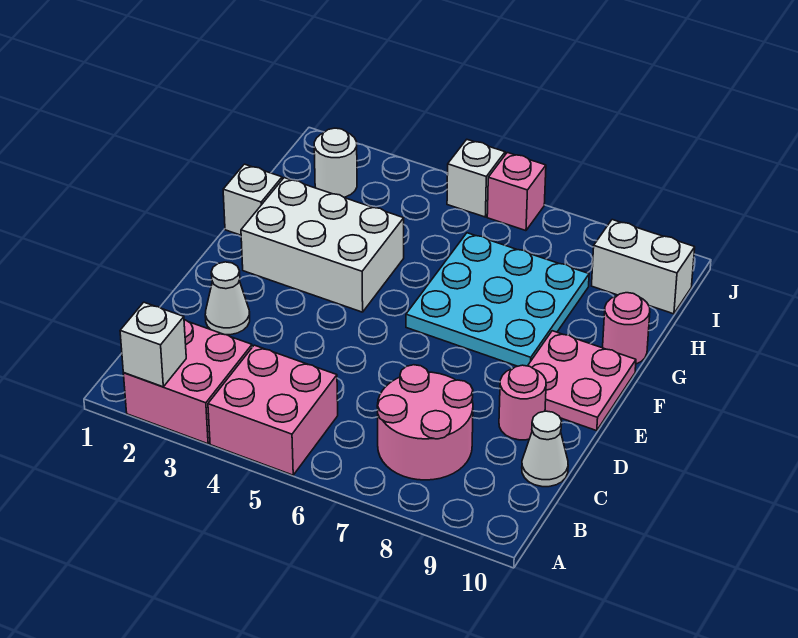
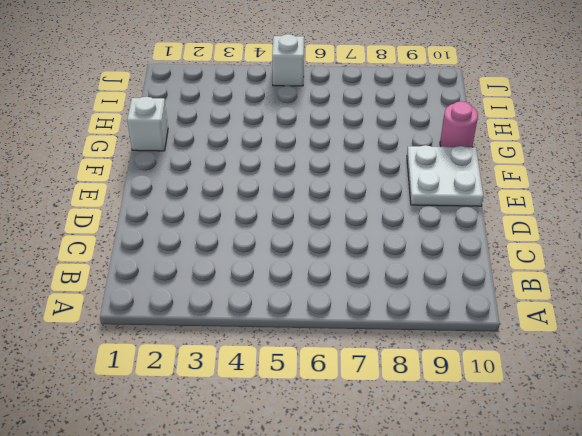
white 2x2 plate [407,145,483,206] -> pink 2x2 plate [528,331,636,431]
none -> pink 2x2 brick [123,320,252,444]
none -> pink 2x2 brick [208,345,338,475]
none -> pink 2x2 round brick [377,365,473,480]

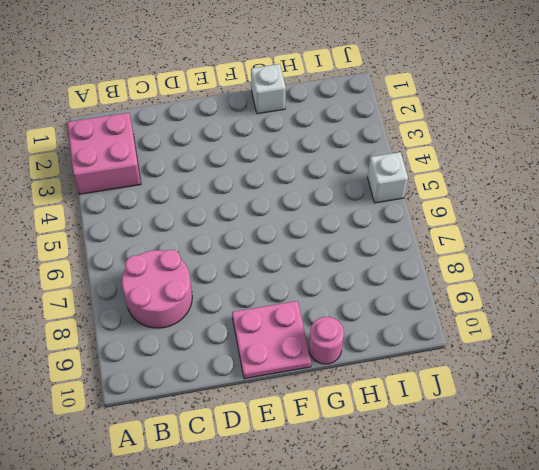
none -> pink 2x2 brick [208,345,338,475]
none -> white 1x1 cone [522,411,568,487]
none -> white 1x1 cone [205,262,250,335]

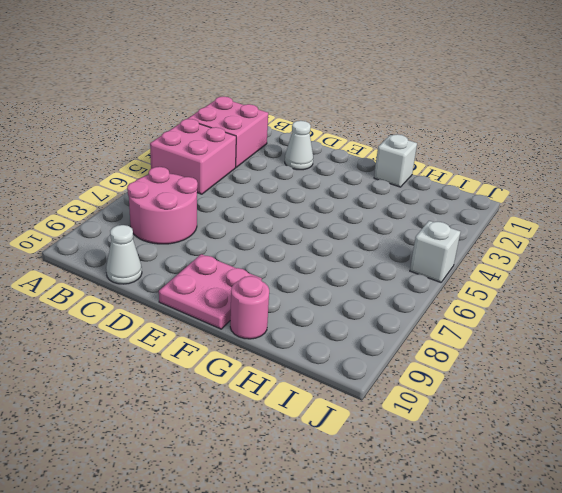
none -> pink 1x1 round brick [499,365,546,440]
none -> white 2x3 brick [241,178,404,312]
none -> cyan 3x3 plate [406,233,589,366]

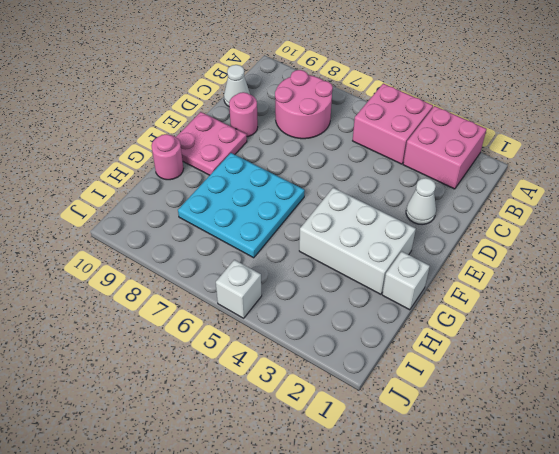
none -> white 1x1 round brick [314,128,357,197]
none -> white 1x2 brick [592,220,695,314]
none -> pink 1x1 brick [487,153,546,231]

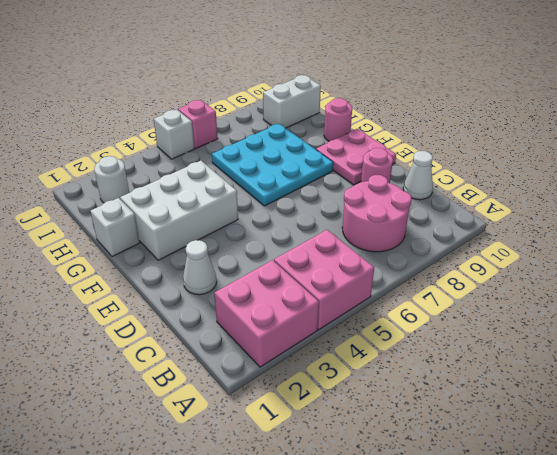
none -> white 1x1 brick [120,302,186,387]

